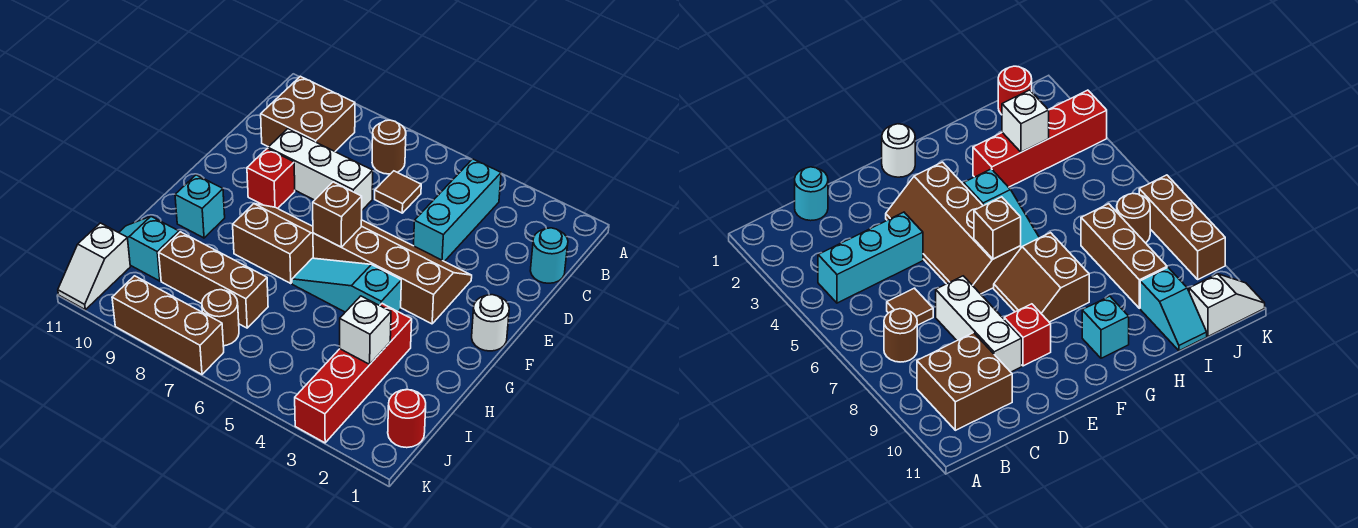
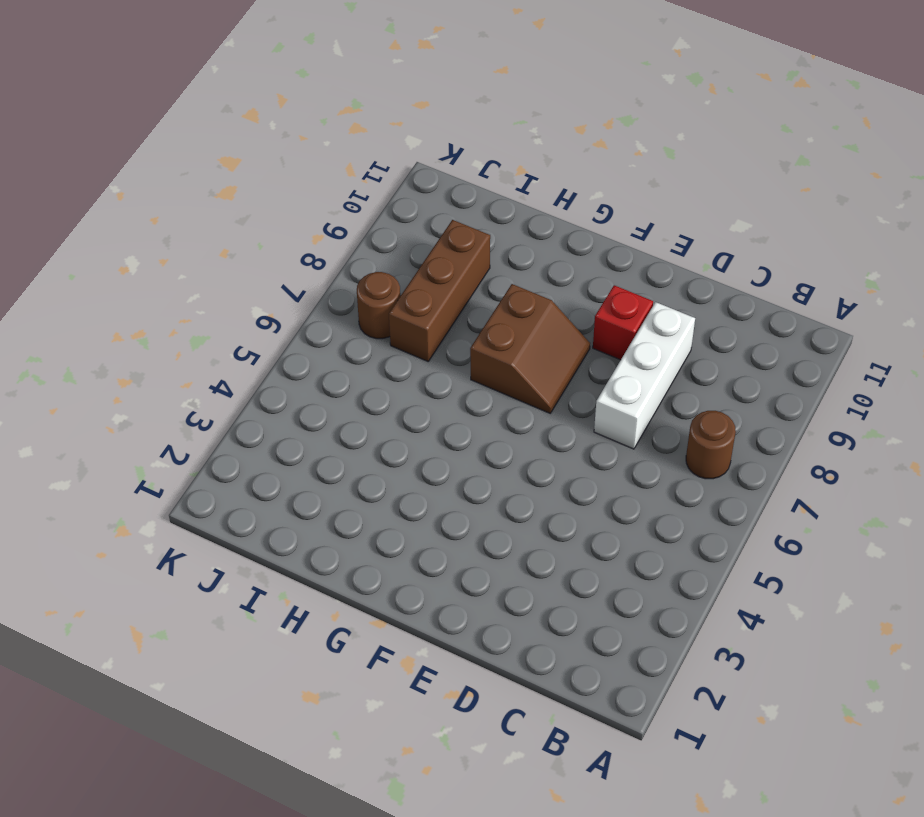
none -> cyan 1x3 brick [414,159,501,261]
none -> brown 2x2 brick [261,76,355,151]
none -> cyan 1x1 round brick [530,228,568,283]

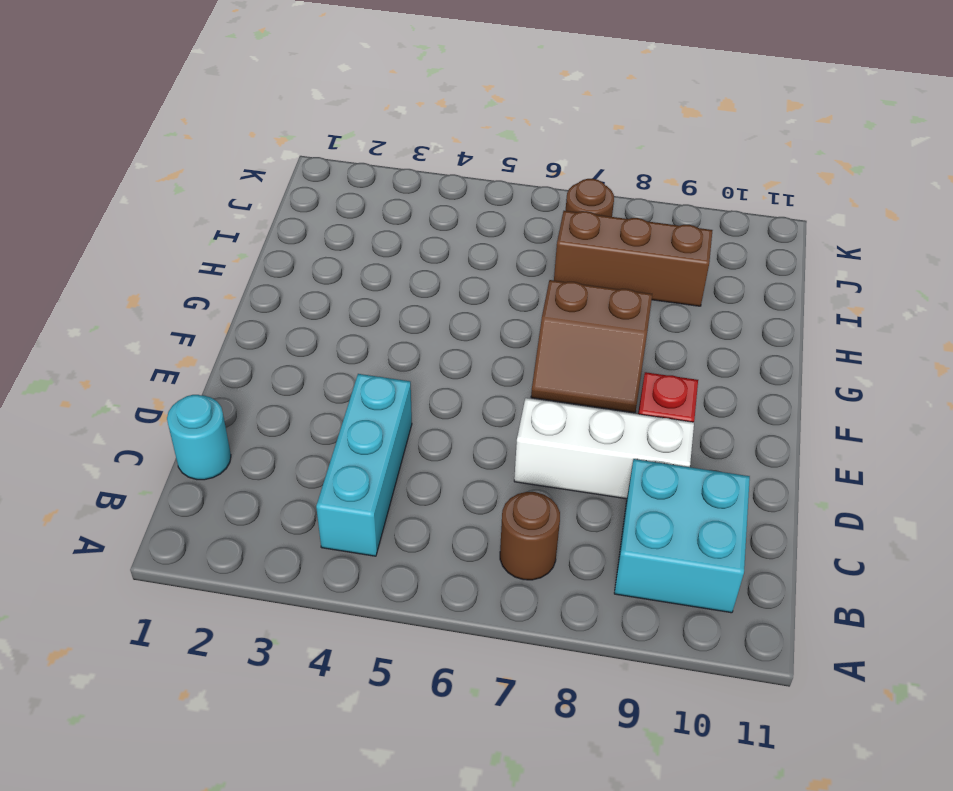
cyan 2x2 brick [614,459,750,613] -> brown 2x2 brick [261,76,355,151]
none -> brown 1x1 tile [375,171,421,213]
none -> brown 2x4 slope [313,220,472,324]
none -> white 1x1 round brick [472,295,509,351]

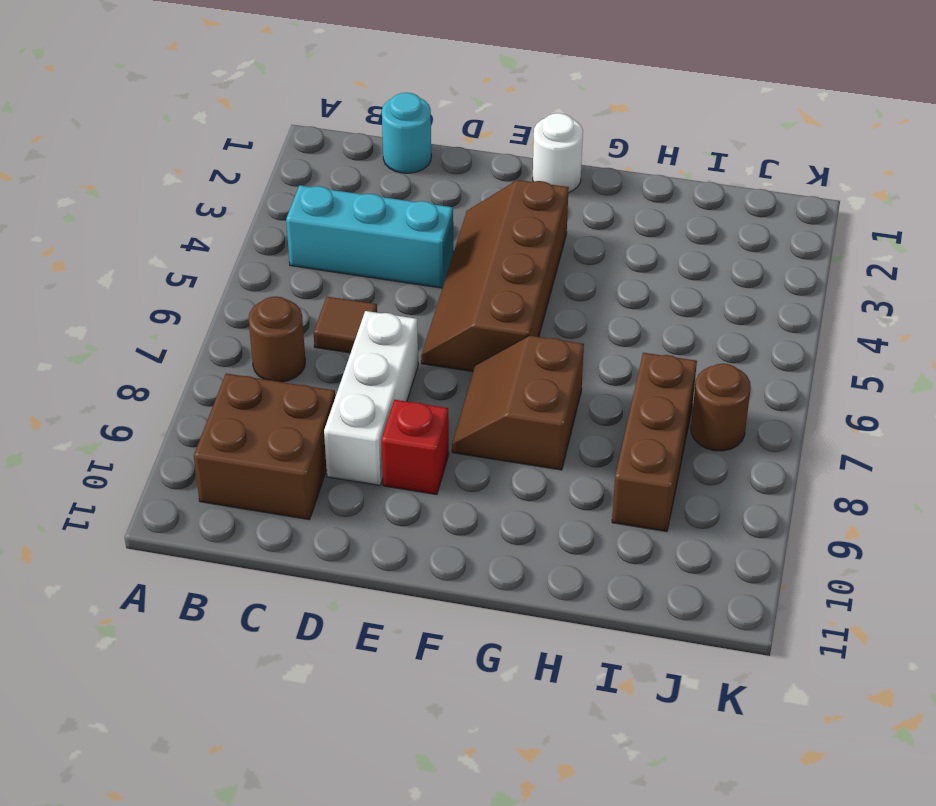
none -> cyan 1x3 slope [292,258,401,312]
none -> cyan 1x1 brick [175,175,225,238]
none -> red 1x4 brick [295,304,412,443]

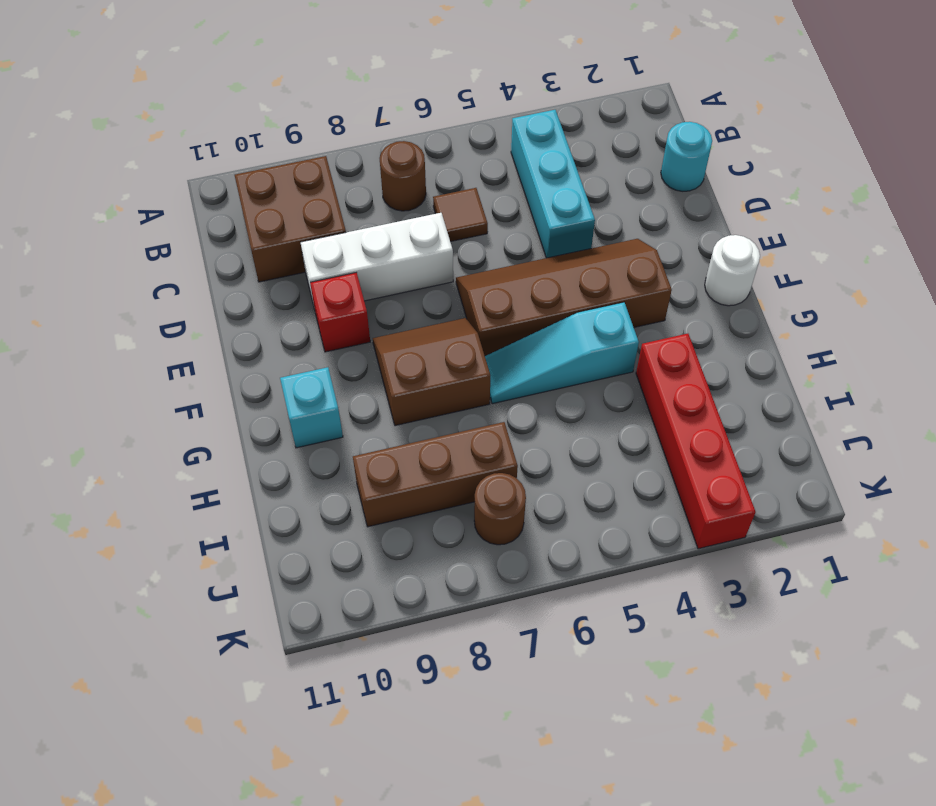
none -> cyan 1x2 slope [119,217,179,281]
none -> red 1x1 round brick [388,390,426,448]
none -> white 1x2 slope [58,223,130,310]

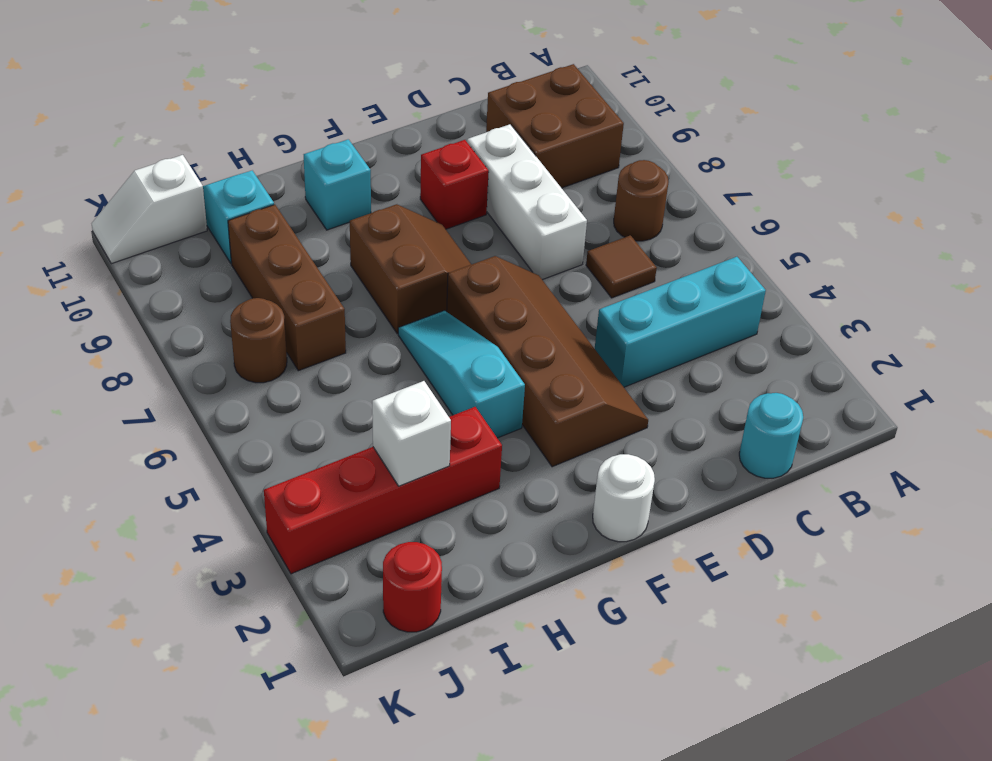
none -> brown 1x3 brick [112,276,224,374]
none -> brown 1x1 brick [313,182,362,247]

